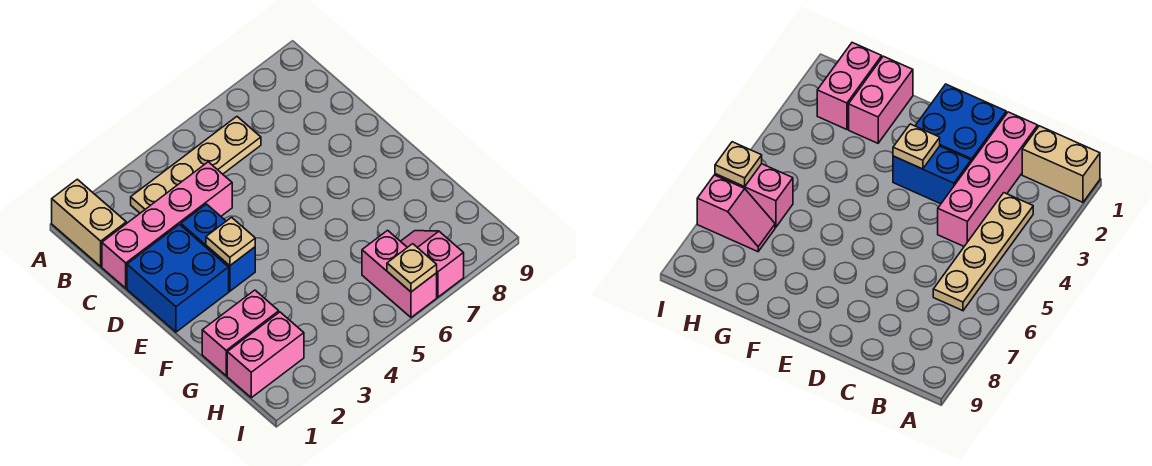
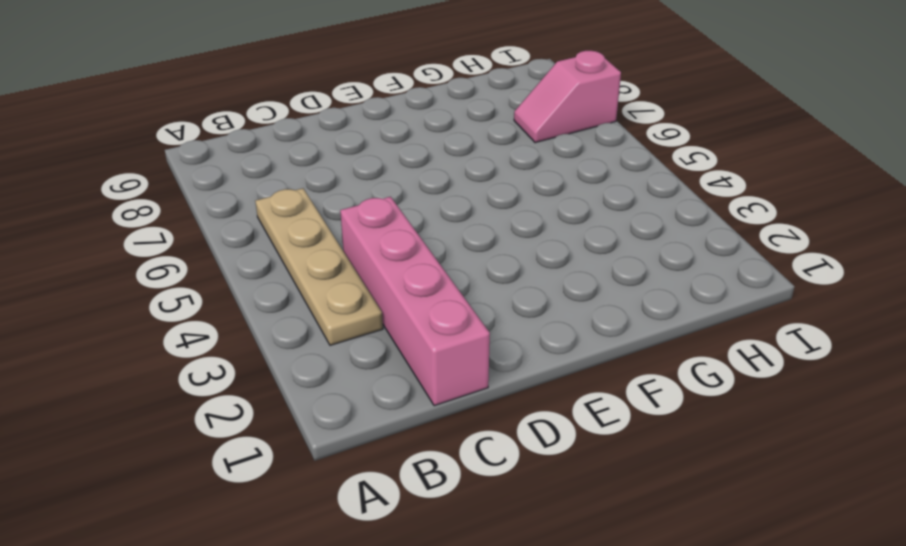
none -> tan 1x2 brick [52,179,126,266]
none -> blue 2x2 brick [127,225,229,332]

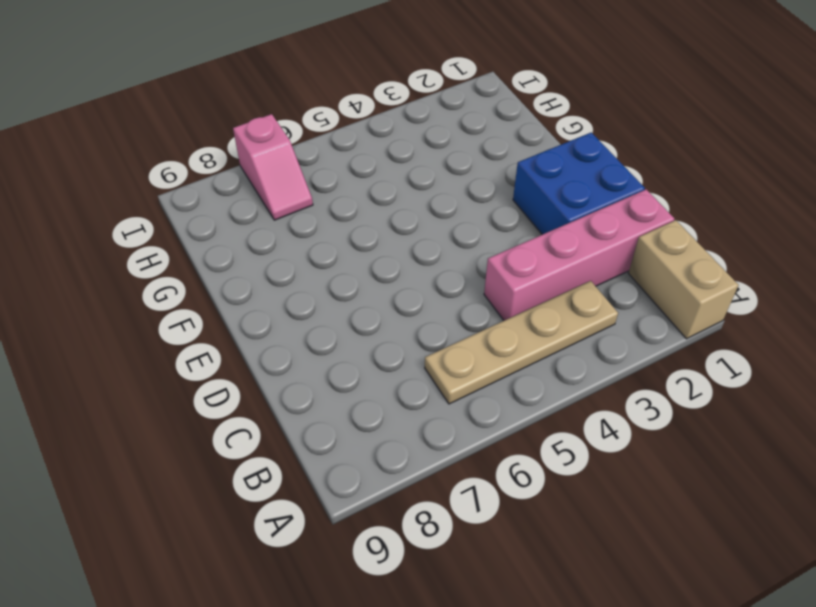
none -> blue 1x2 brick [181,204,255,291]
none -> pink 1x2 brick [202,290,279,376]

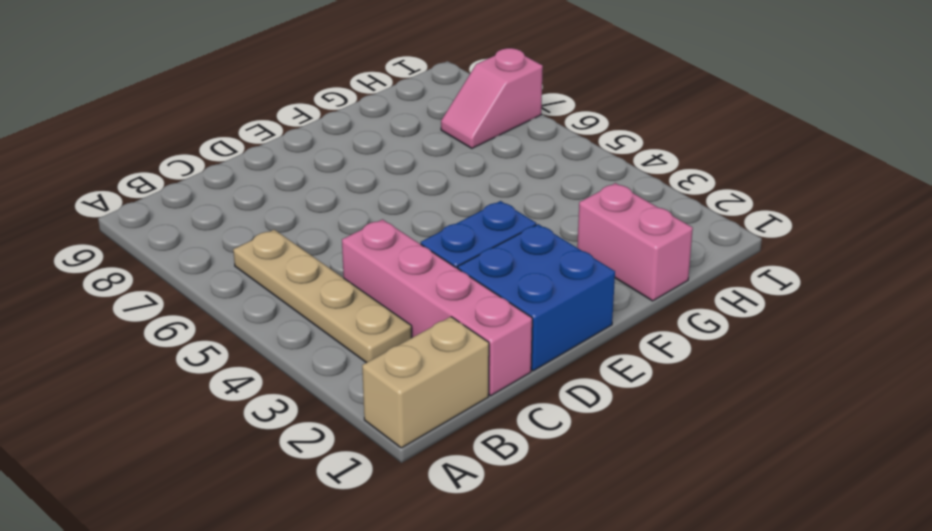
none -> pink 1x2 brick [227,312,304,398]
none -> pink 1x2 brick [362,230,437,317]

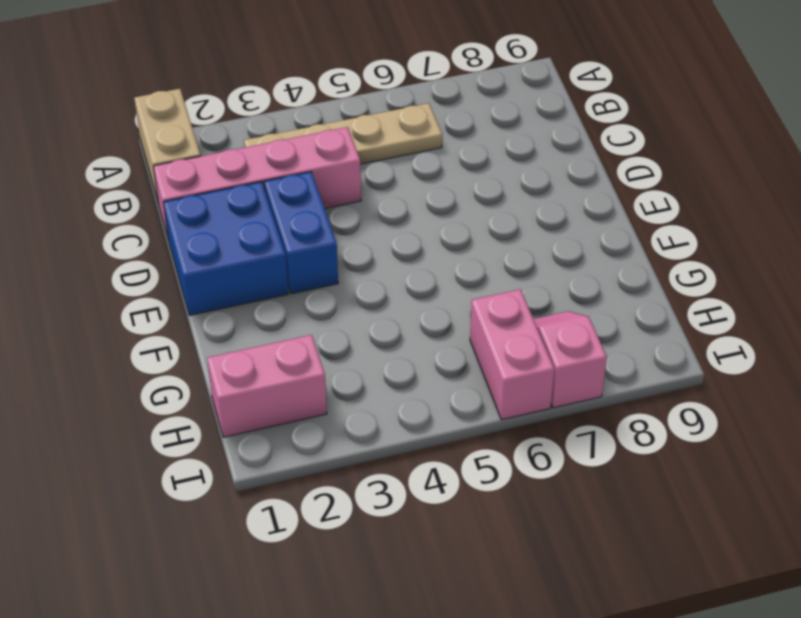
none -> pink 1x2 brick [202,290,279,376]
none -> tan 1x1 plate [206,217,255,266]

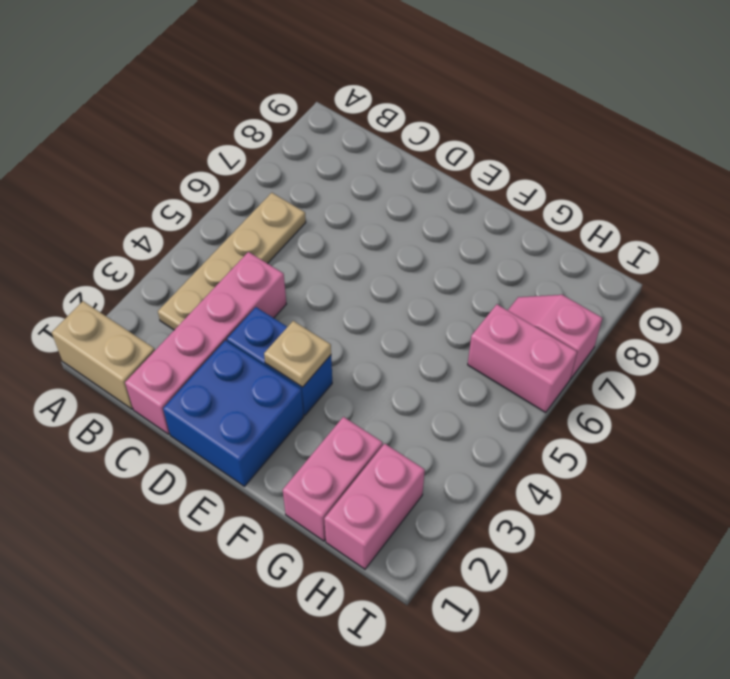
none -> tan 1x1 plate [387,244,437,292]

